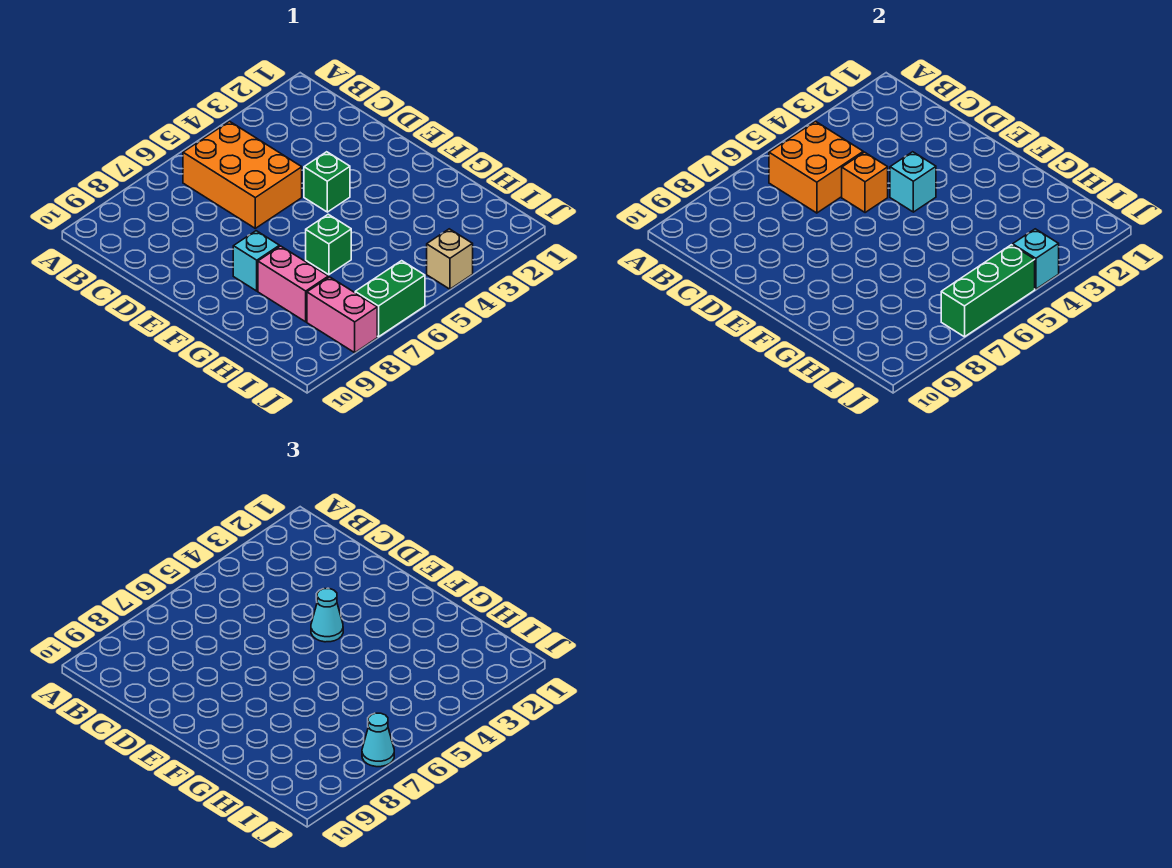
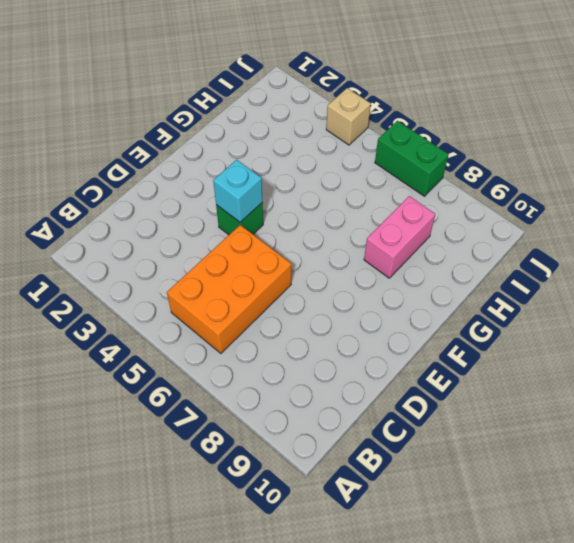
none -> cyan 1x1 brick [233,231,279,291]
none -> green 1x1 brick [306,214,351,275]
none -> pink 1x2 brick [307,277,377,353]

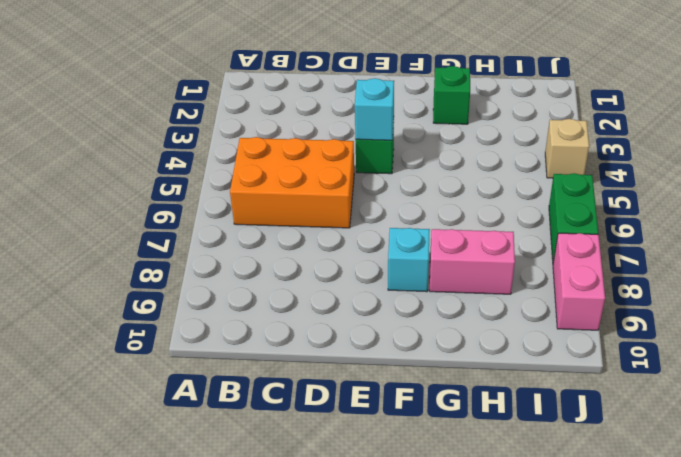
green 1x1 brick [433,66,470,124] -> green 1x1 brick moved to [306,214,351,275]
pink 1x2 brick [553,233,605,330] -> pink 1x2 brick turned to [307,277,377,353]
none -> orange 2x2 brick [769,121,863,213]
none -> orange 1x1 brick [842,152,888,213]
none -> cyan 1x1 brick [1013,229,1059,289]

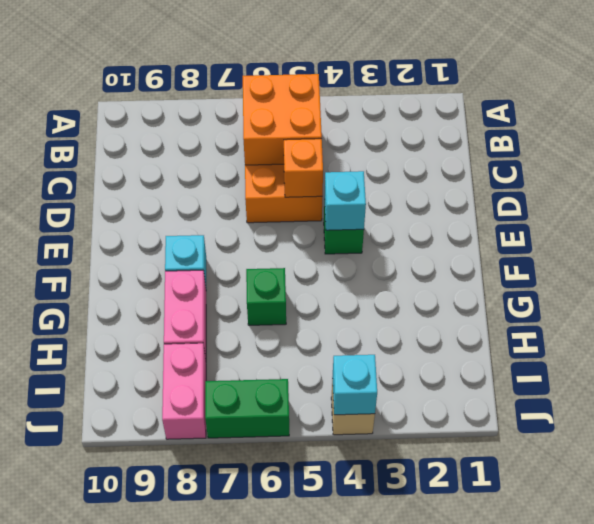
none -> green 1x3 brick [941,245,1035,337]
none -> cyan 1x1 cone [311,589,343,642]
none -> cyan 1x1 cone [362,713,394,767]

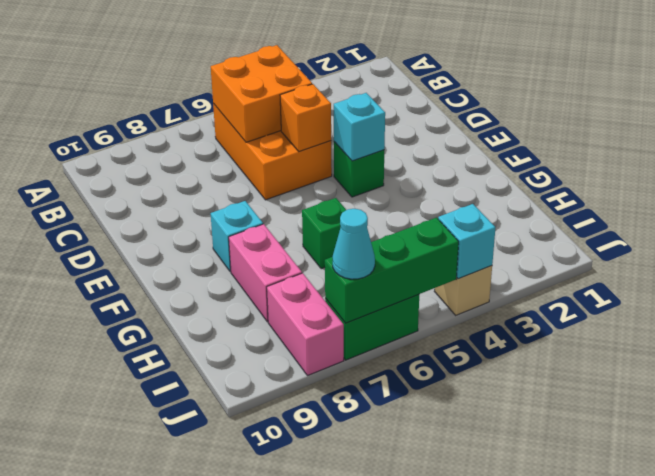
none -> cyan 1x1 cone [311,589,343,642]

